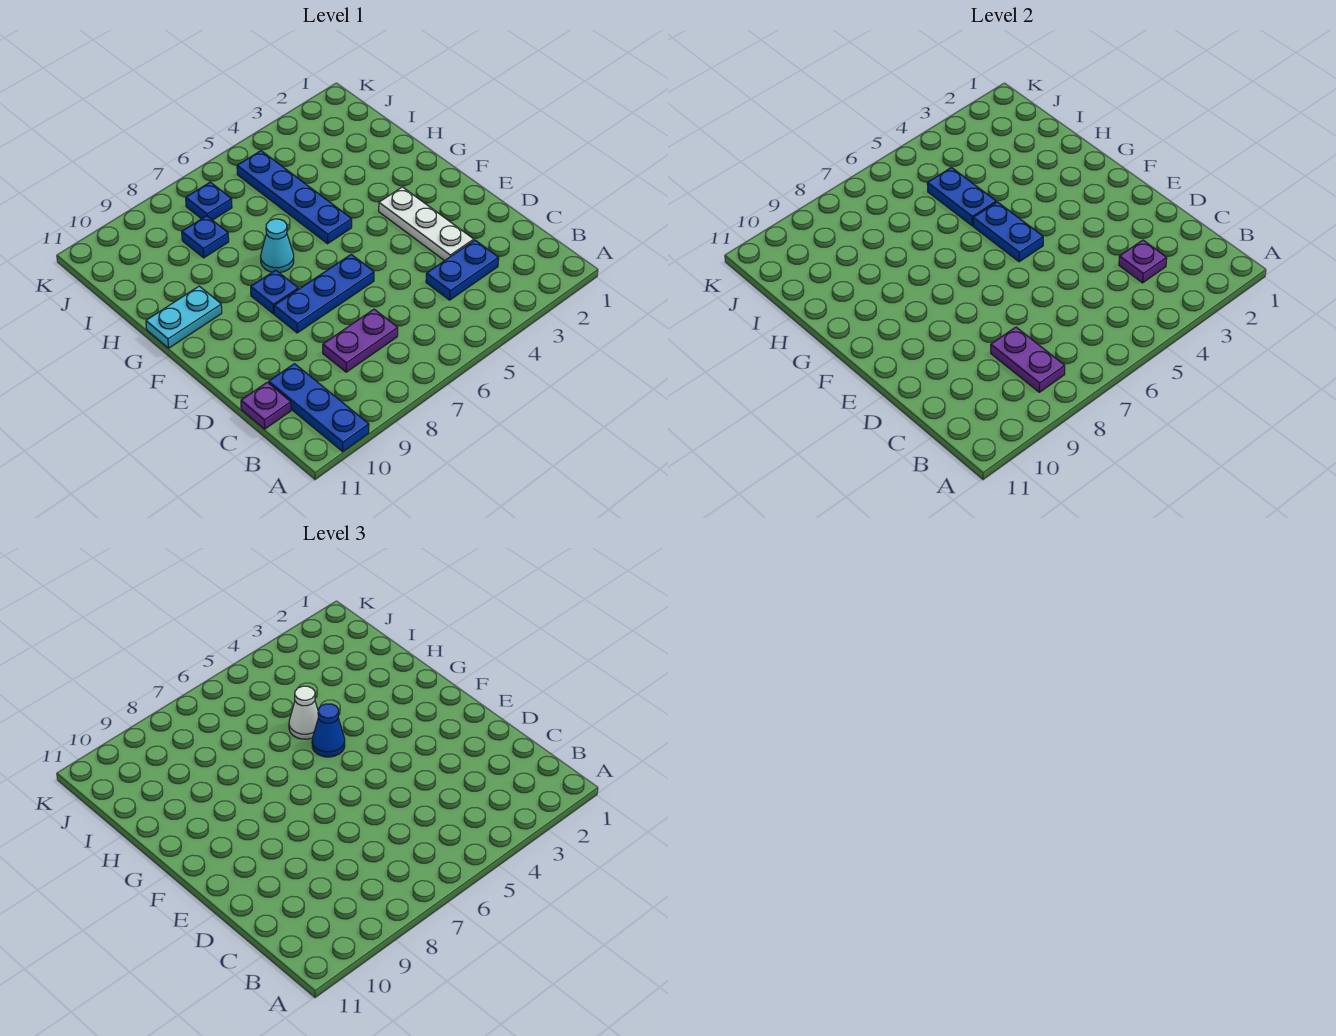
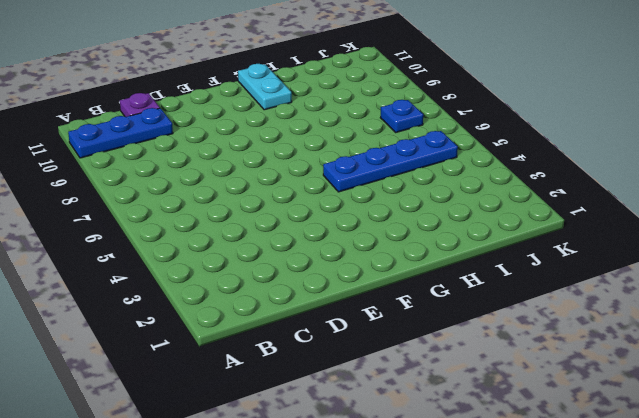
none -> blue 1x2 plate [426,240,499,300]
none -> purple 1x2 plate [323,309,398,372]
none -> white 1x3 plate [379,187,474,261]

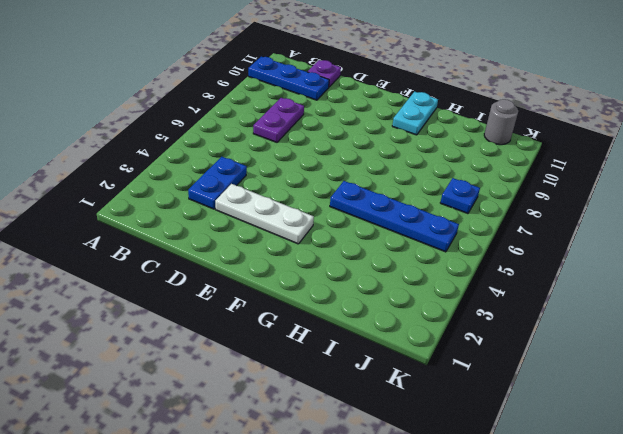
grey 1x1 round brick [484,99,518,145] -> none
none -> blue 1x3 plate [274,254,374,333]
none -> blue 1x1 plate [251,270,298,314]
none -> cyan 1x1 cone [261,219,294,273]

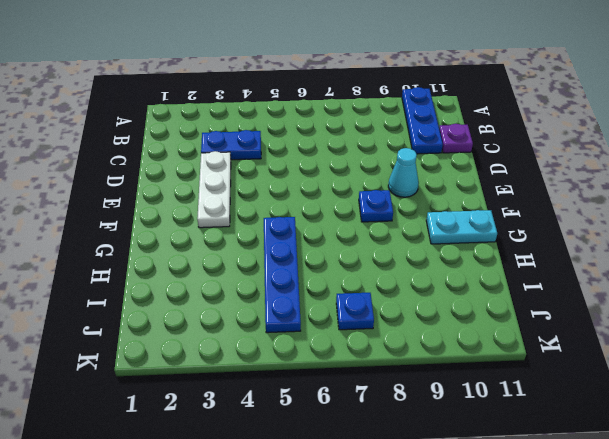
cyan 1x1 cone [388,148,419,197] -> cyan 1x1 cone moved to [261,219,294,273]
none -> purple 1x2 plate [323,309,398,372]
none -> blue 1x3 plate [274,254,374,333]
none -> blue 1x1 plate [182,216,229,258]

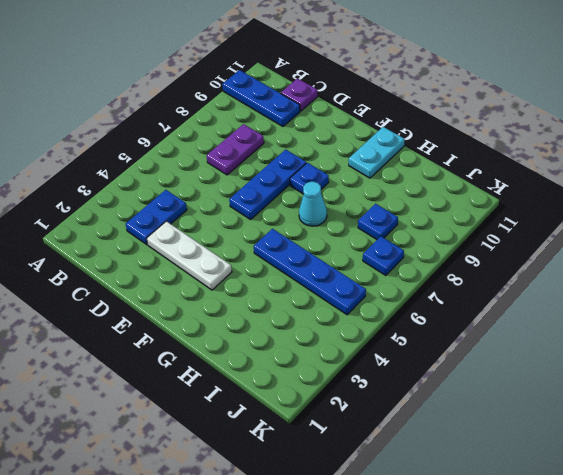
none -> purple 1x2 plate [991,327,1065,392]
none -> purple 1x1 plate [1119,240,1167,283]
none -> blue 1x2 plate [973,202,1043,262]

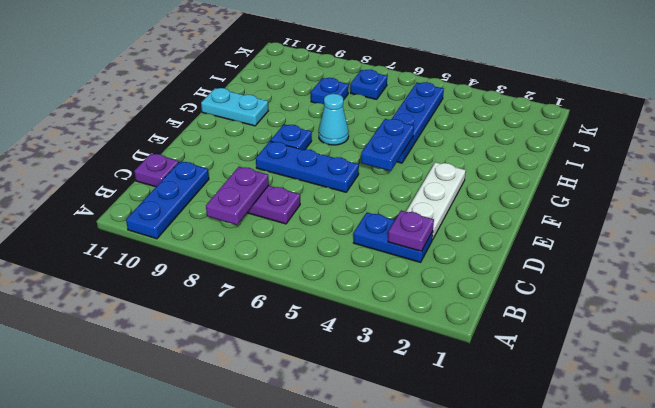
none -> blue 1x2 plate [927,168,996,226]
none -> blue 1x1 cone [312,704,345,757]
none -> white 1x1 cone [289,686,318,739]

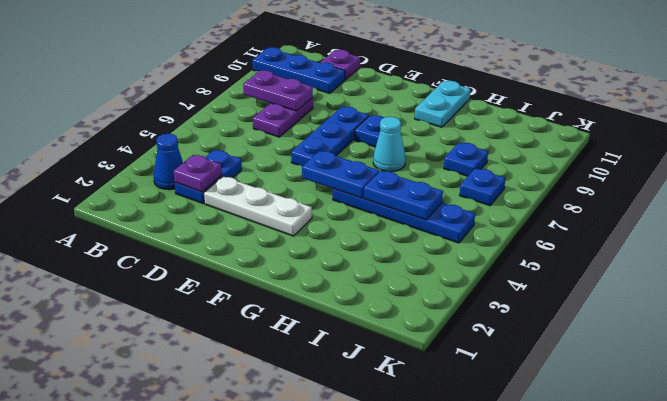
blue 1x1 cone [154,134,183,190] -> blue 1x1 cone moved to [312,704,345,757]
none -> white 1x1 cone [289,686,318,739]

